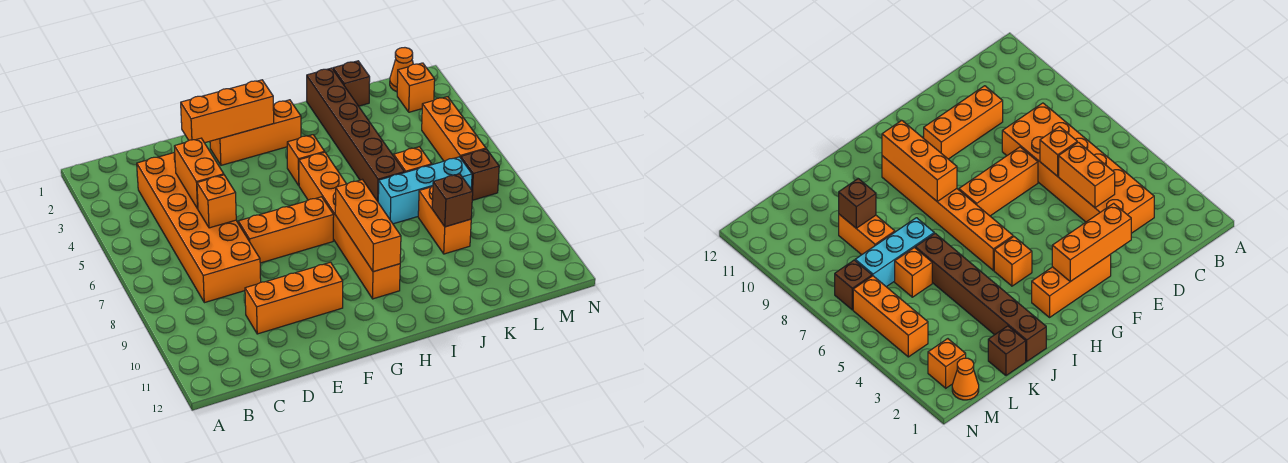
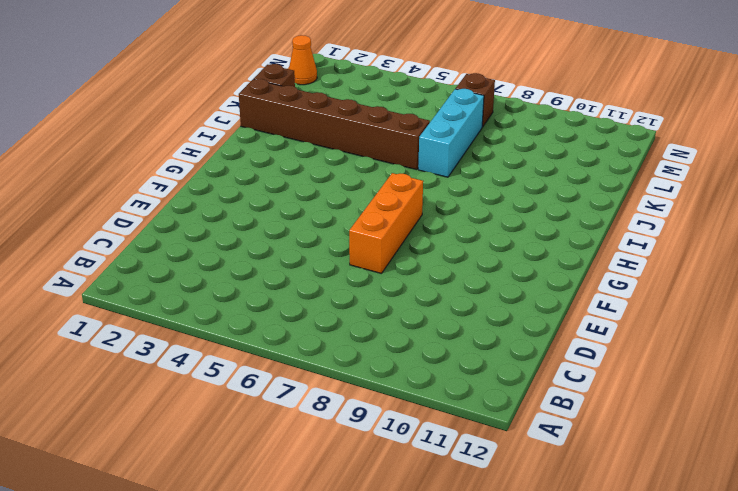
none -> orange 2x6 brick [137,152,261,303]
none -> orange 1x3 brick [245,262,343,334]
none -> orange 1x3 brick [210,100,301,165]

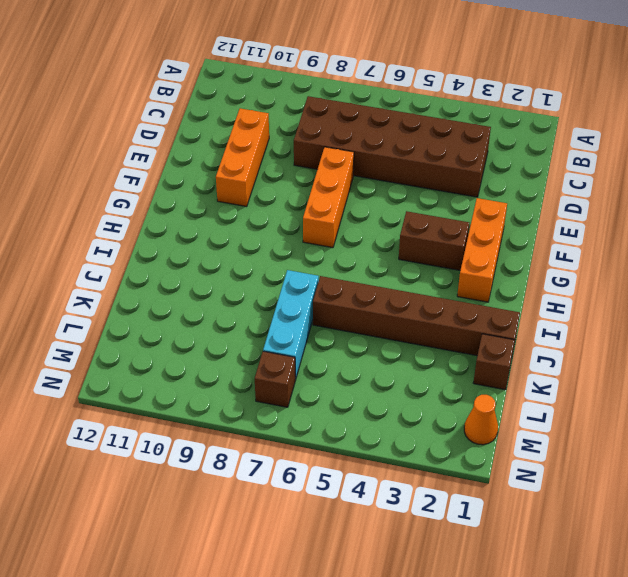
brown 2x6 brick [294,96,491,197] -> orange 2x6 brick [137,152,261,303]
brown 1x2 brick [399,211,469,270] -> none
none -> orange 1x1 brick [287,135,325,185]
none -> orange 1x6 brick [299,152,400,299]
none -> orange 1x1 brick [394,147,432,173]

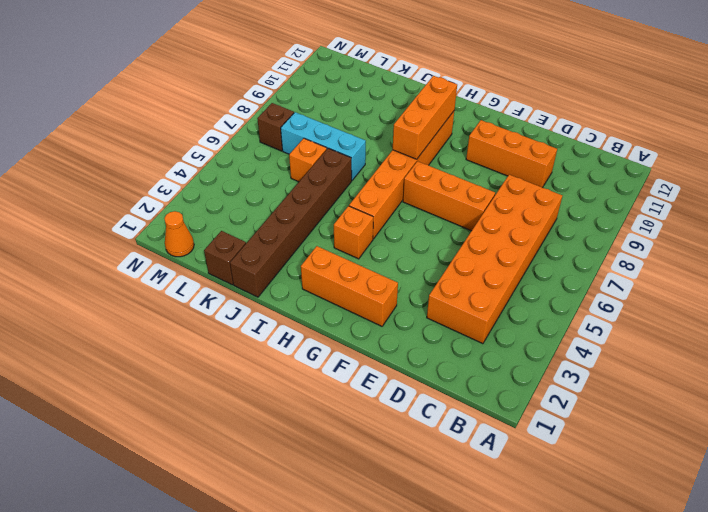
none -> orange 1x2 brick [418,186,471,254]
none -> orange 1x1 brick [397,63,435,112]
none -> orange 1x3 brick [422,97,486,161]

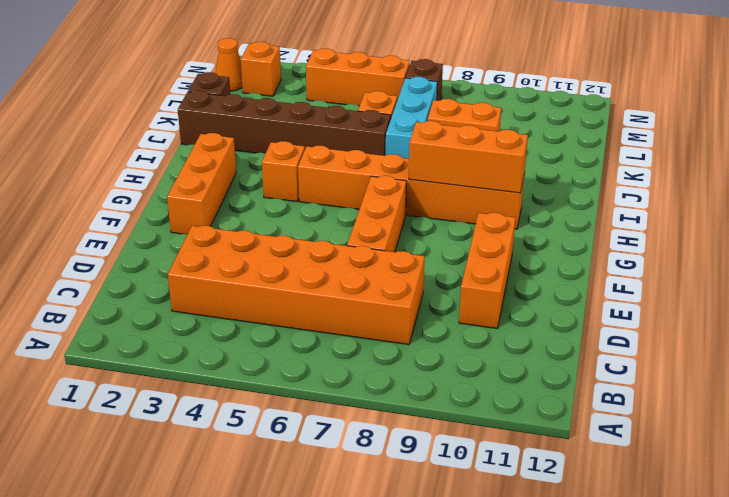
none -> orange 1x2 brick [174,138,224,209]
none -> orange 1x1 brick [197,175,236,228]
none -> orange 1x3 brick [181,80,274,143]

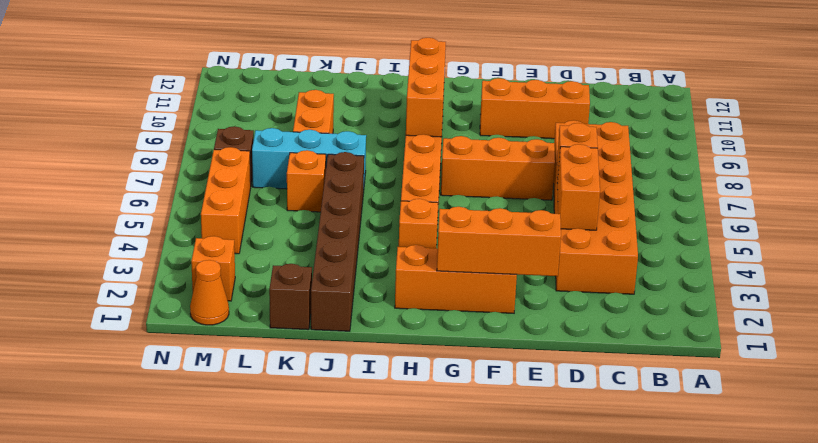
none -> brown 1x1 brick [432,174,473,227]

